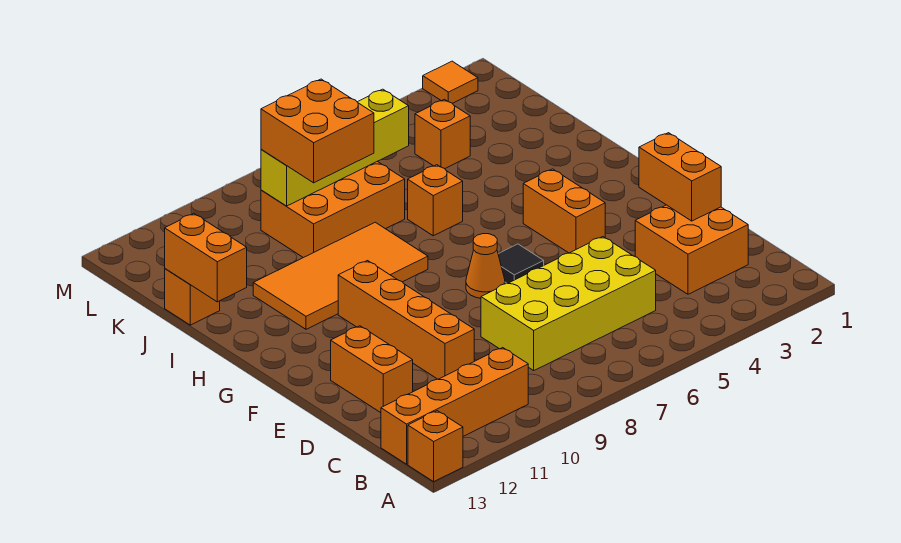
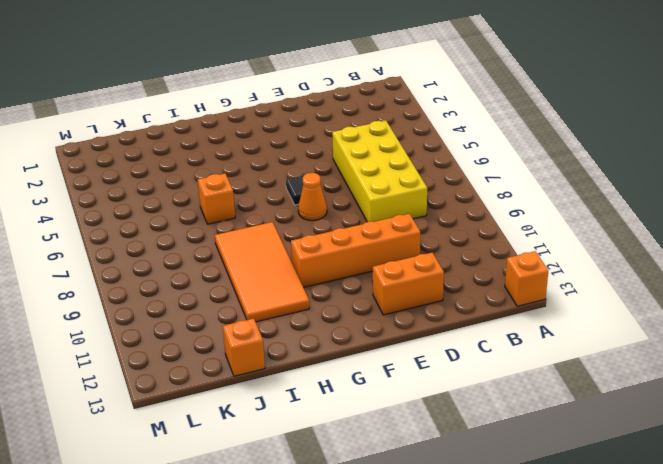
none -> orange 1x4 brick [381,348,528,464]
none -> orange 2x2 brick [635,205,748,294]
none -> orange 1x2 brick [523,169,605,253]

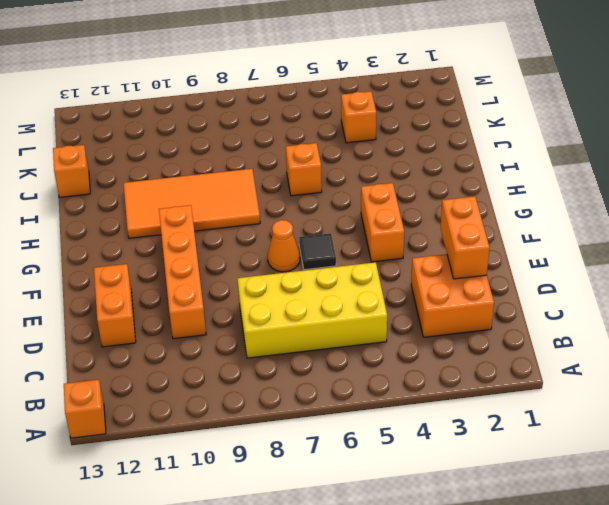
none -> orange 1x4 brick [381,348,528,464]
none -> orange 2x3 brick [261,161,405,258]
none -> orange 1x1 tile [423,61,478,103]

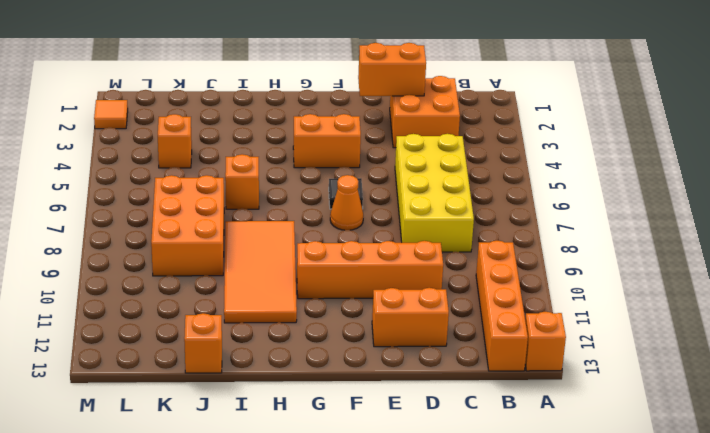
none -> orange 1x2 brick [165,214,247,302]
none -> yellow 1x4 brick [261,89,409,206]
none -> orange 2x2 brick [261,79,374,183]

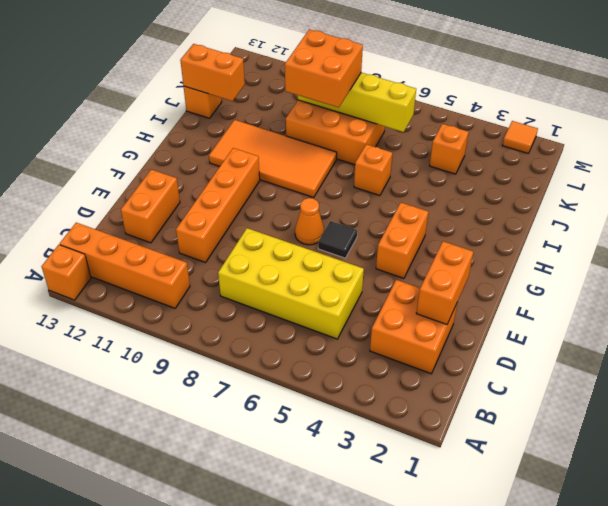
orange 1x2 brick [180,44,245,101] -> orange 1x2 brick turned to [165,214,247,302]

